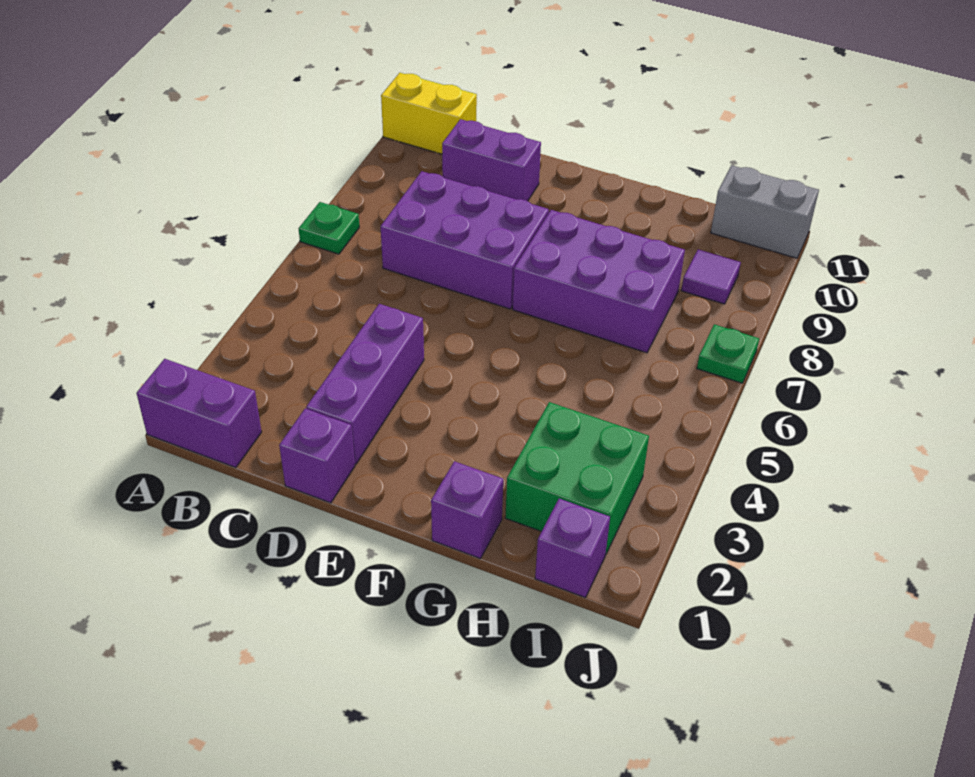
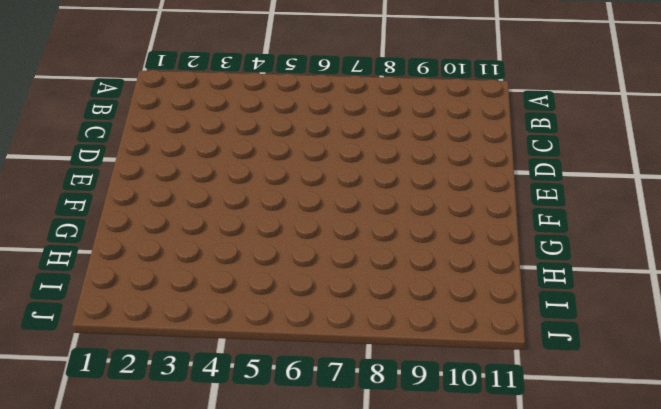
none -> purple 1x2 brick [137,359,261,468]
none -> green 1x1 plate [299,202,359,254]
none -> yellow 1x2 brick [381,73,477,154]

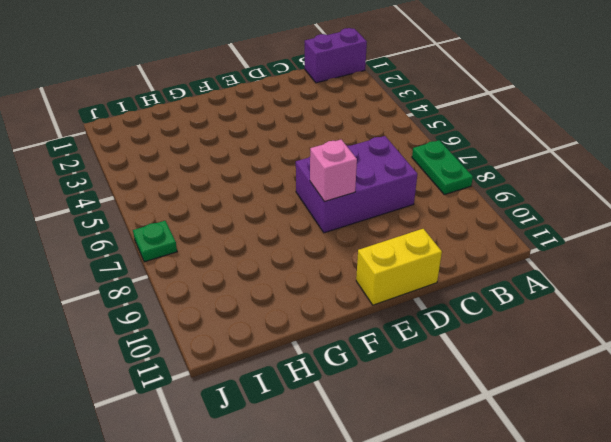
green 1x2 plate [412,140,473,195] -> green 1x1 plate [299,202,359,254]
yellow 1x2 brick [356,229,442,305] -> yellow 1x2 brick moved to [381,73,477,154]
pink 1x1 brick [310,140,357,202] -> none
none -> purple 1x2 brick [442,119,541,201]
none -> purple 1x1 brick [279,409,355,503]
none -> purple 1x3 brick [306,304,424,464]

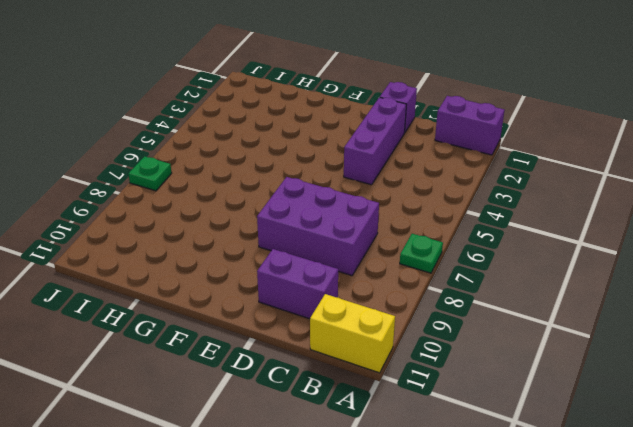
none -> purple 2x3 brick [513,210,685,353]
none -> purple 1x1 brick [431,461,503,559]
none -> green 2x2 brick [505,402,649,555]

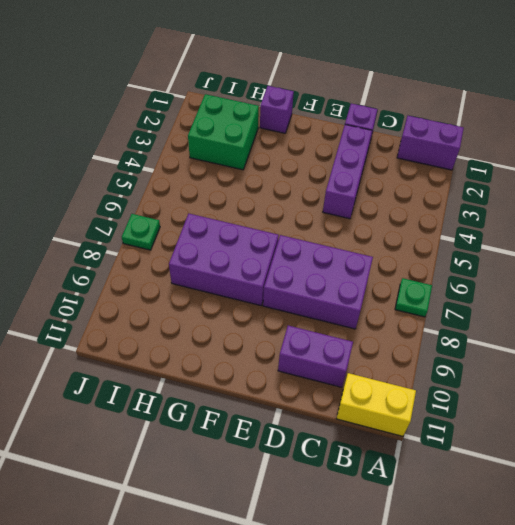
none -> purple 1x1 brick [535,499,610,598]
none -> purple 1x1 tile [681,250,741,304]
none -> grey 1x2 brick [711,165,819,258]

